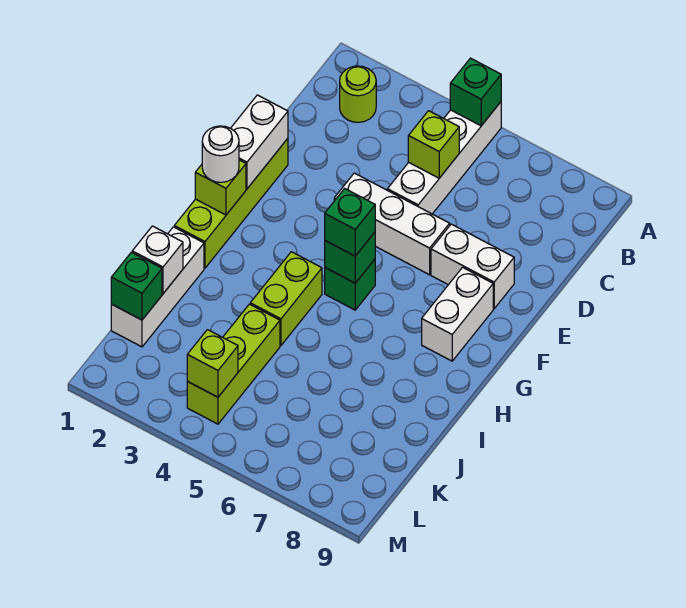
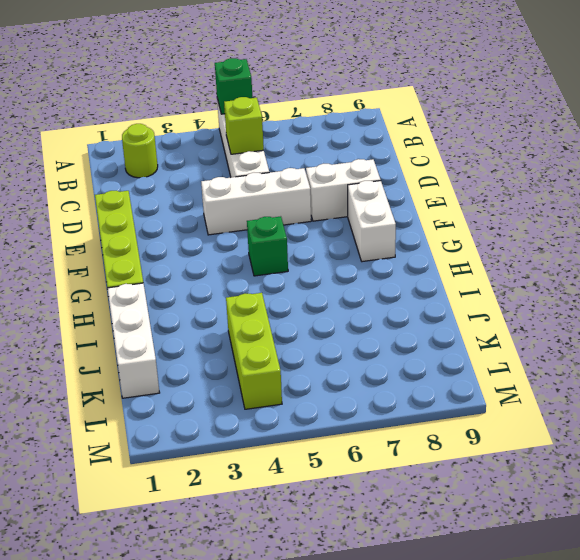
none -> lime 1x2 brick [250,252,322,345]
none -> white 1x2 brick [231,95,288,189]
none -> lime 1x1 brick [195,160,246,215]

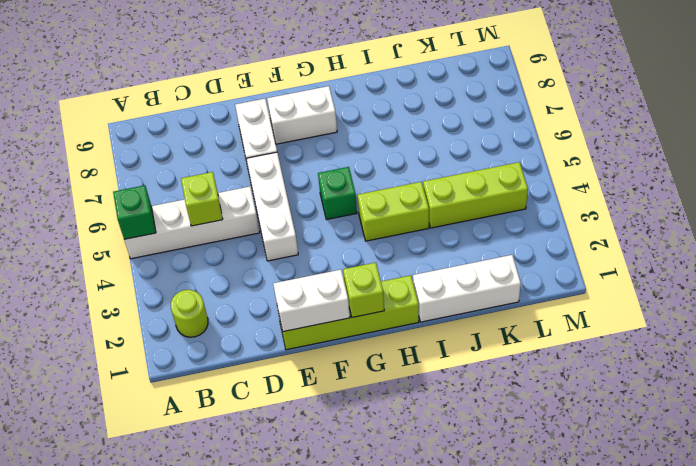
none -> green 1x1 brick [325,232,375,283]
none -> white 1x1 brick [132,226,183,294]
none -> green 1x1 brick [111,252,162,320]

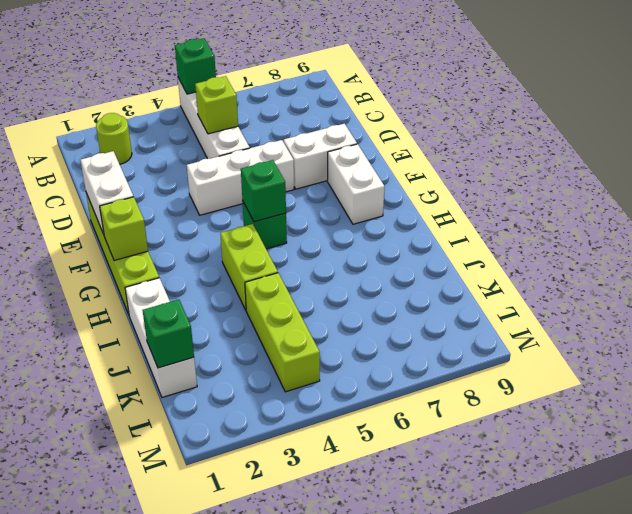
none -> white 1x1 brick [132,226,183,294]
none -> lime 1x1 brick [187,330,238,397]
none -> white 1x1 round brick [202,126,239,182]

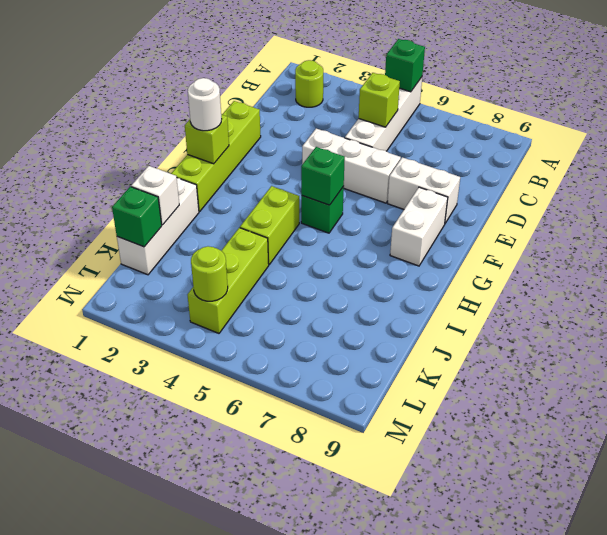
lime 1x1 round brick [191,246,228,301] -> lime 1x1 brick [187,330,238,397]
none -> white 1x2 brick [231,95,288,189]
none -> green 1x1 brick [325,189,375,256]

